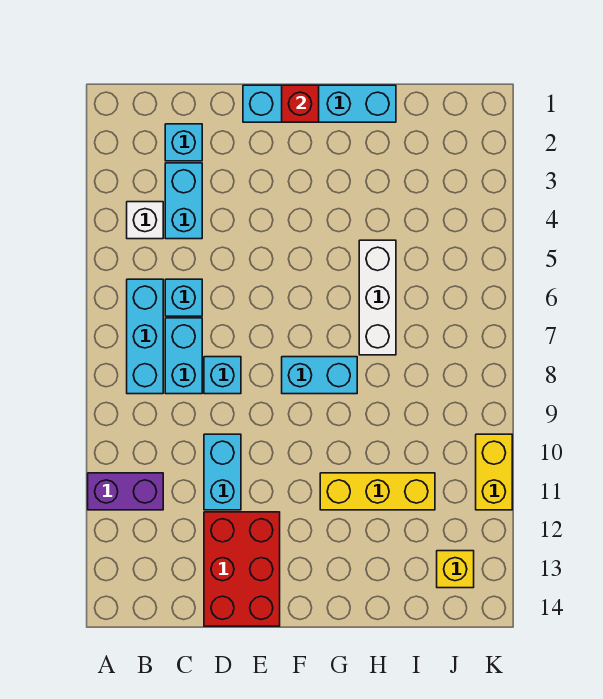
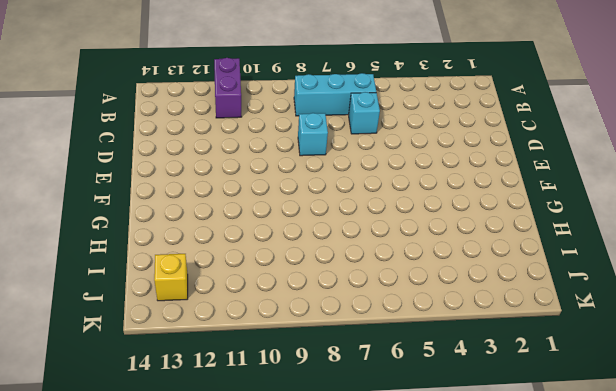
none -> white 1x1 brick [127,202,163,239]
none -> cyan 1x1 brick [165,124,202,161]
none -> cyan 1x2 brick [165,163,202,239]

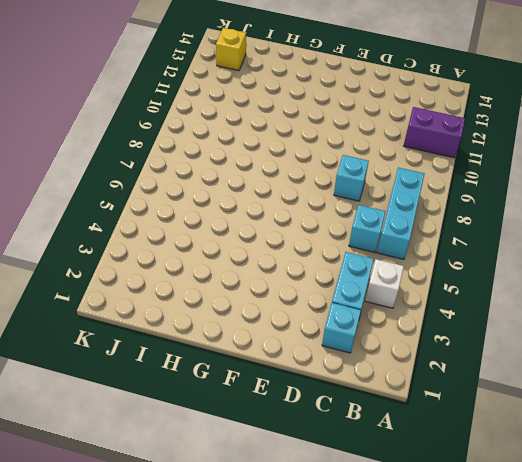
none -> cyan 1x2 brick [165,318,202,394]
none -> cyan 1x2 brick [204,434,241,510]
none -> red 2x3 brick [204,512,280,626]

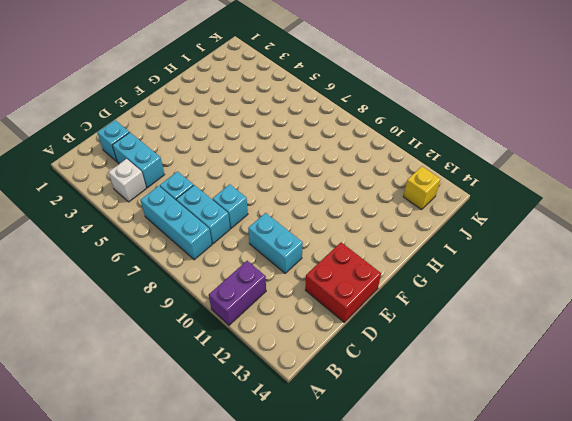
red 2x2 brick [305,242,381,322] -> red 2x3 brick [204,512,280,626]
none -> cyan 1x4 brick [243,85,396,122]
none -> cyan 1x2 brick [282,357,357,394]
none -> yellow 1x3 brick [320,473,435,510]

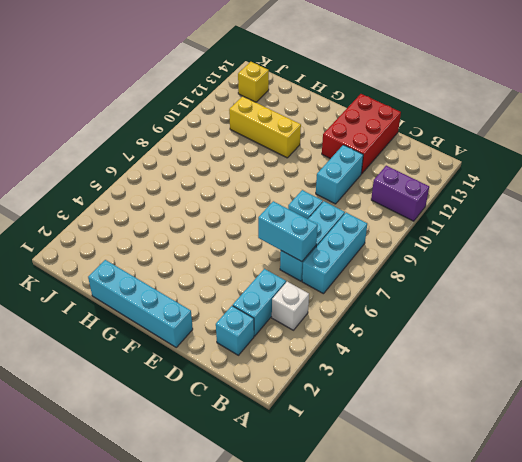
cyan 1x2 brick [258,201,318,262] -> cyan 1x2 brick moved to [282,357,357,394]
none -> white 1x3 brick [359,240,396,355]
none -> yellow 1x2 brick [476,434,512,510]
none -> red 1x1 brick [282,85,319,122]

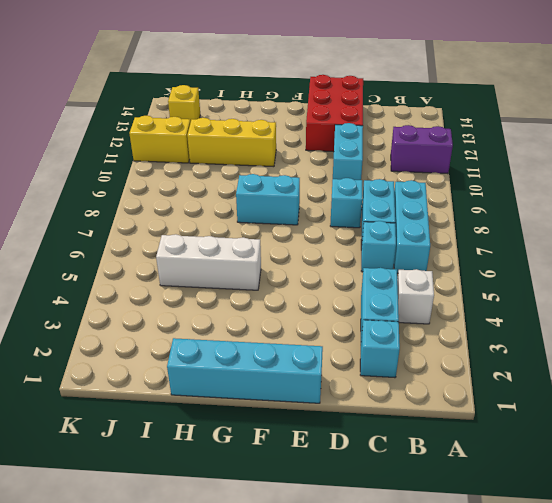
white 1x3 brick [156,234,261,290] -> white 1x3 brick turned to [359,240,396,355]
yellow 1x2 brick [129,116,190,163] -> yellow 1x2 brick turned to [476,434,512,510]
none -> red 1x1 brick [282,85,319,122]

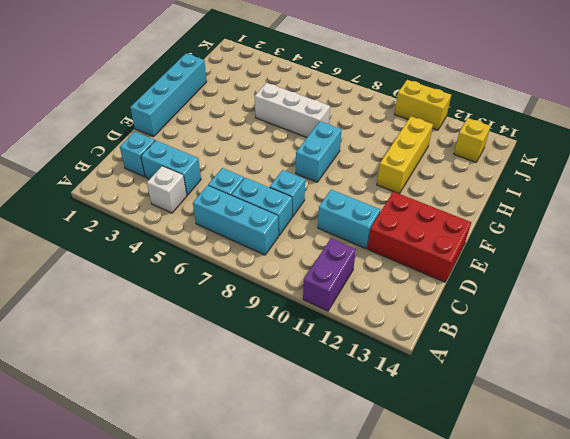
none -> red 1x1 brick [282,85,319,122]

